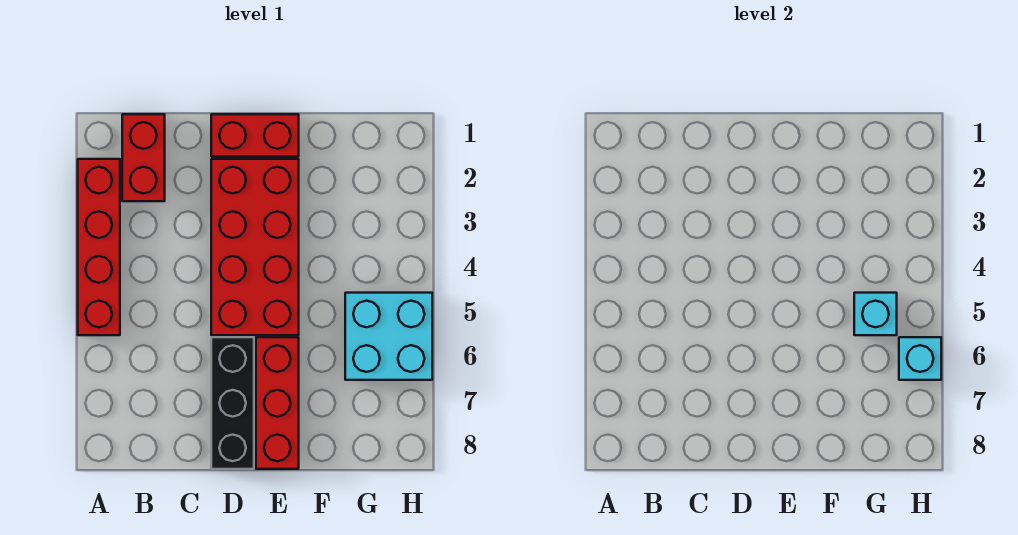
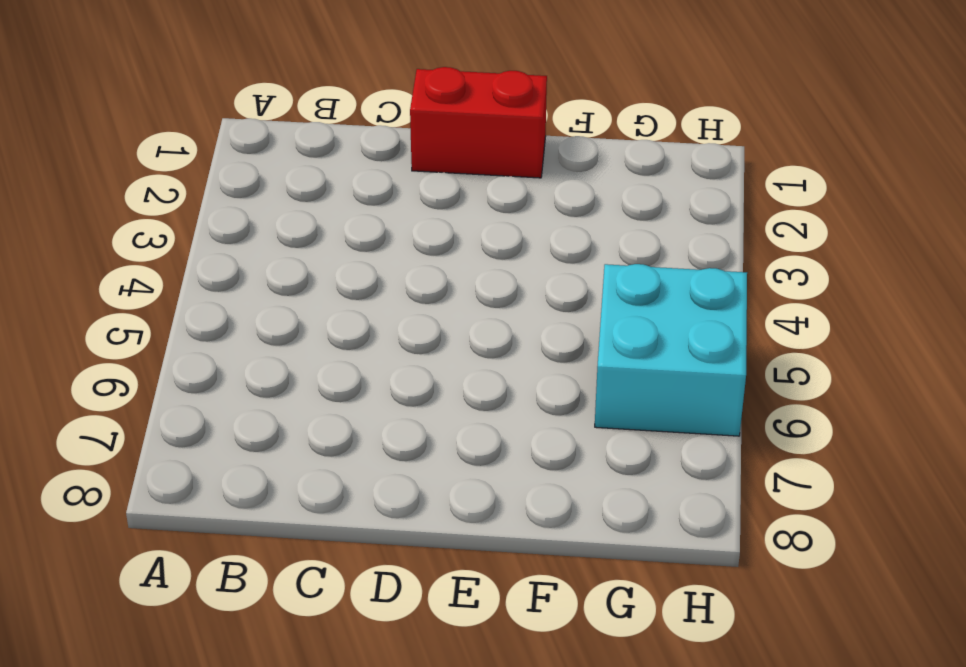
none -> red 1x4 brick [78,159,120,335]
none -> red 1x2 brick [122,114,165,201]

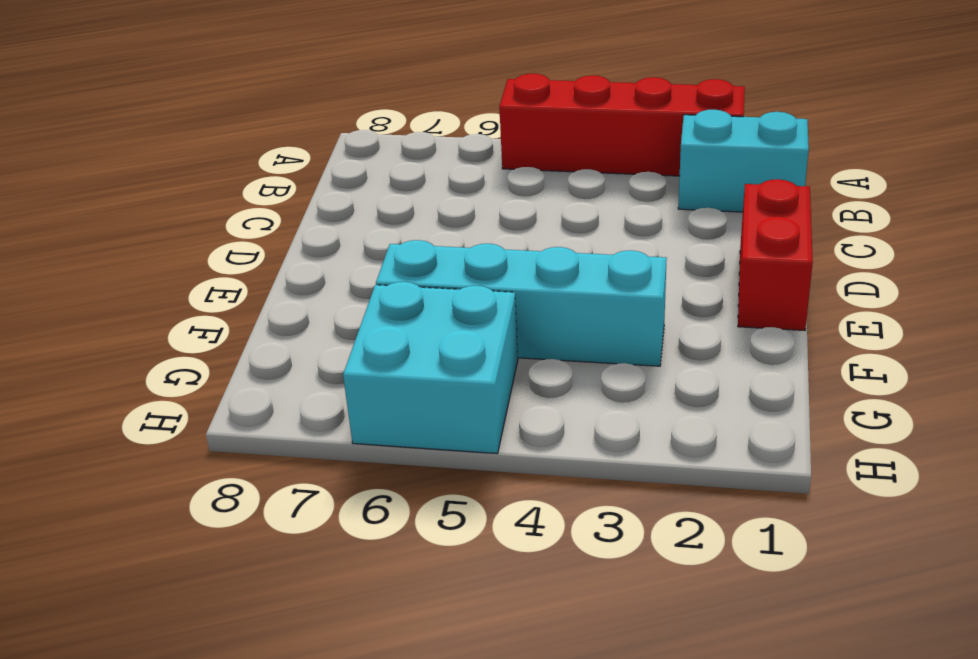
cyan 1x2 brick [678,110,809,212] -> red 1x2 brick [122,114,165,201]
cyan 1x4 brick [376,240,667,366] -> none
none -> red 2x4 brick [211,159,299,335]
none -> black 1x3 brick [211,337,254,469]

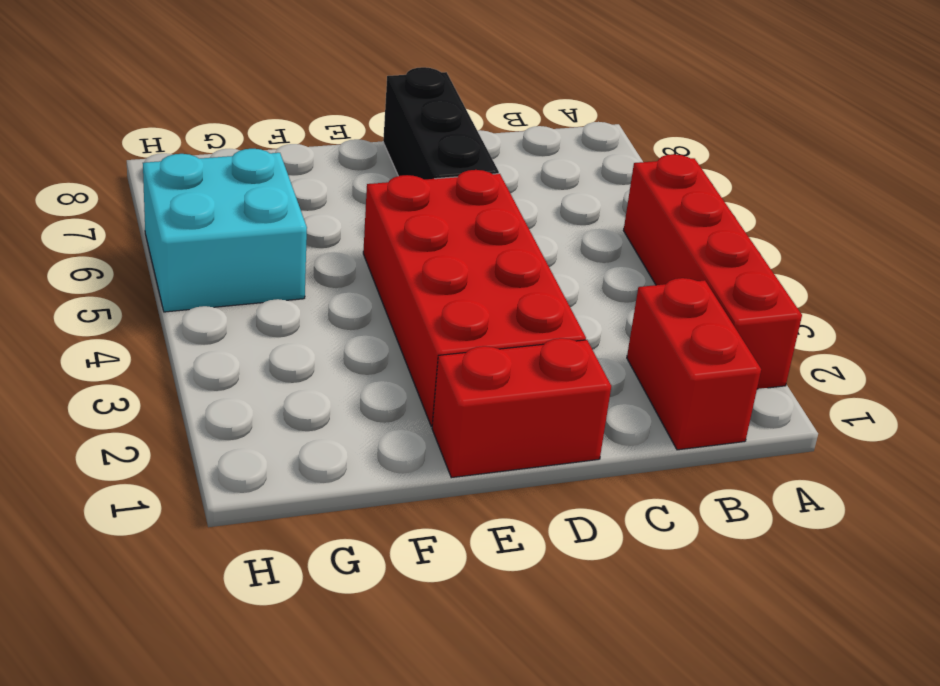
none -> red 1x3 brick [256,337,299,469]
none -> cyan 1x1 brick [854,293,897,335]

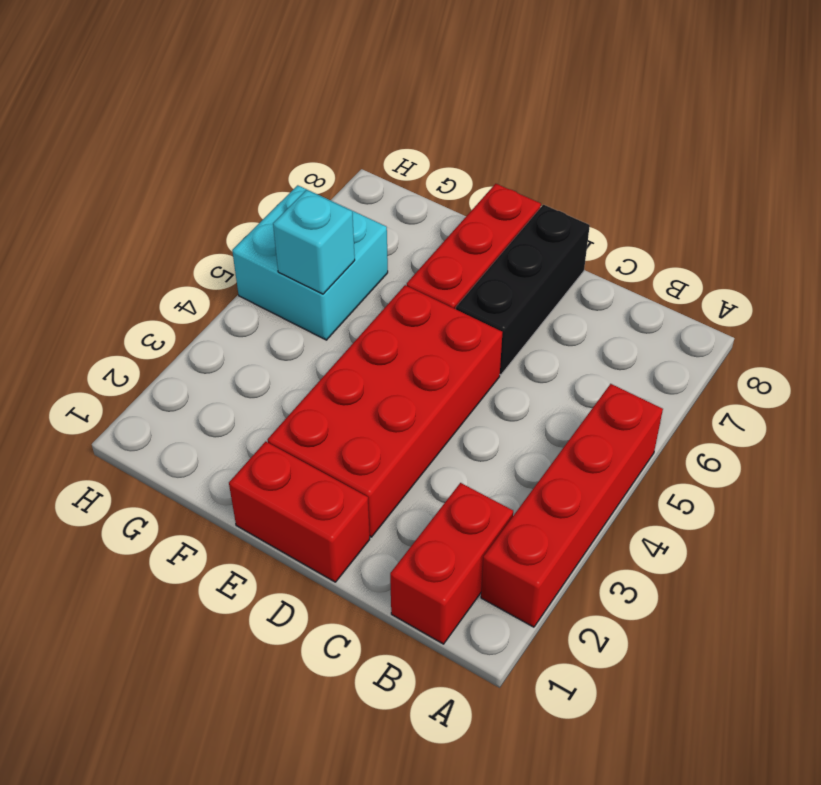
none -> cyan 1x1 brick [899,337,941,380]

